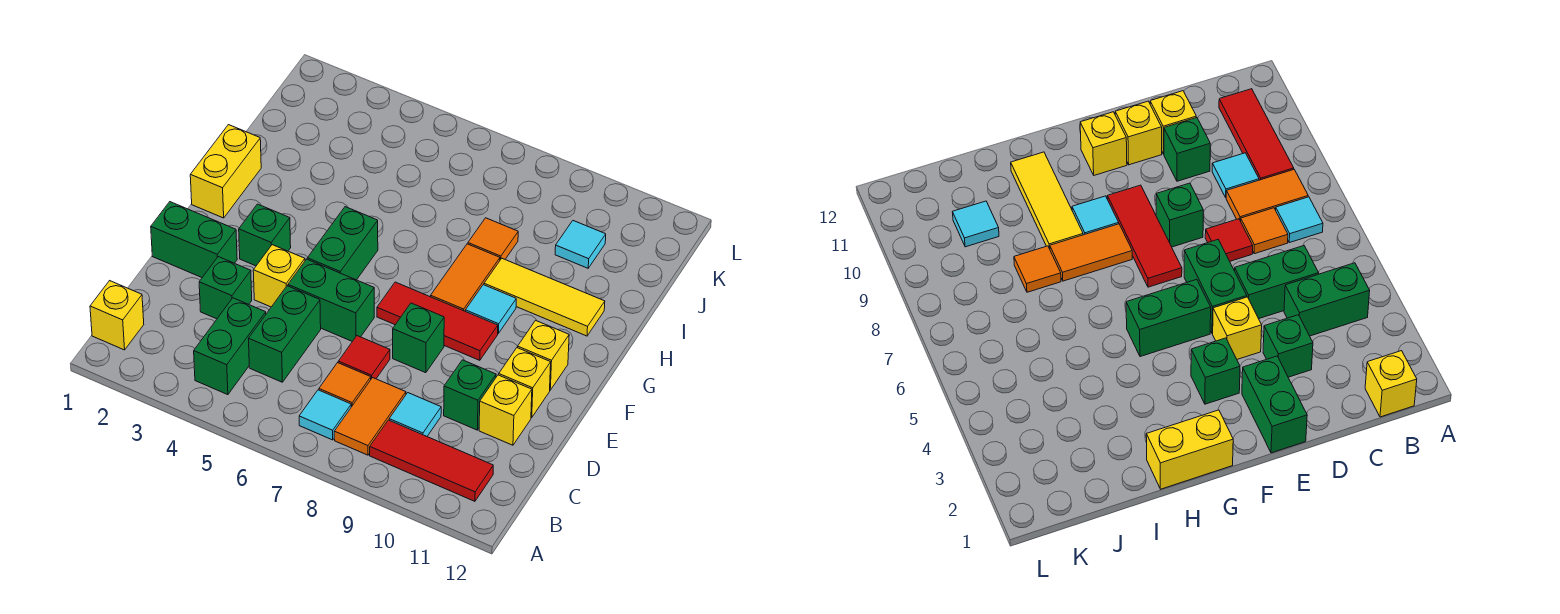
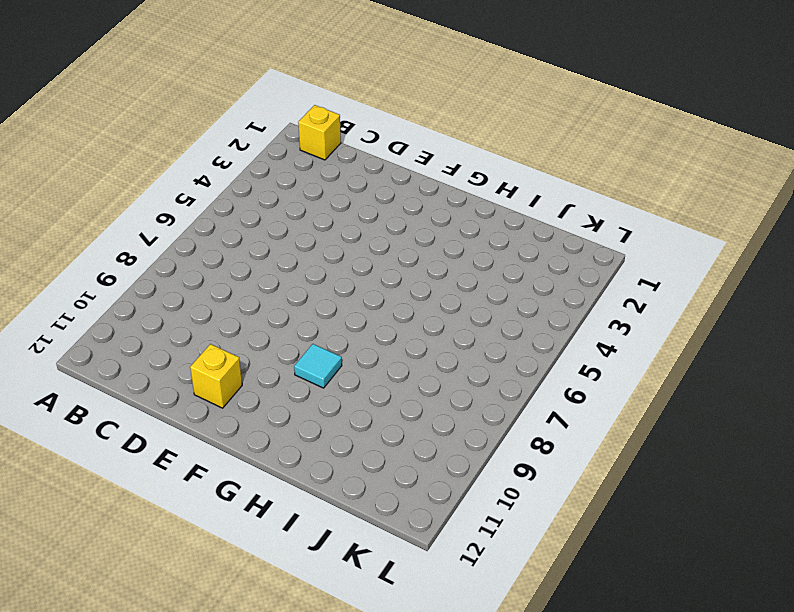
none -> green 1x2 brick [194,298,266,395]
none -> cyan 1x1 tile [299,390,351,440]
none -> orange 1x2 tile [334,378,406,455]

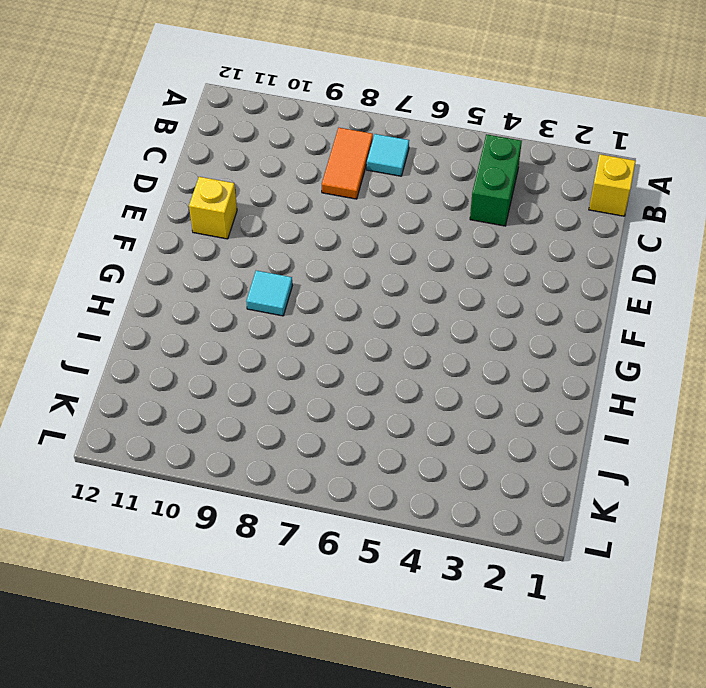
none -> red 1x3 tile [370,420,493,501]
none -> green 1x2 brick [249,286,321,382]
none -> orange 1x1 tile [319,363,371,407]

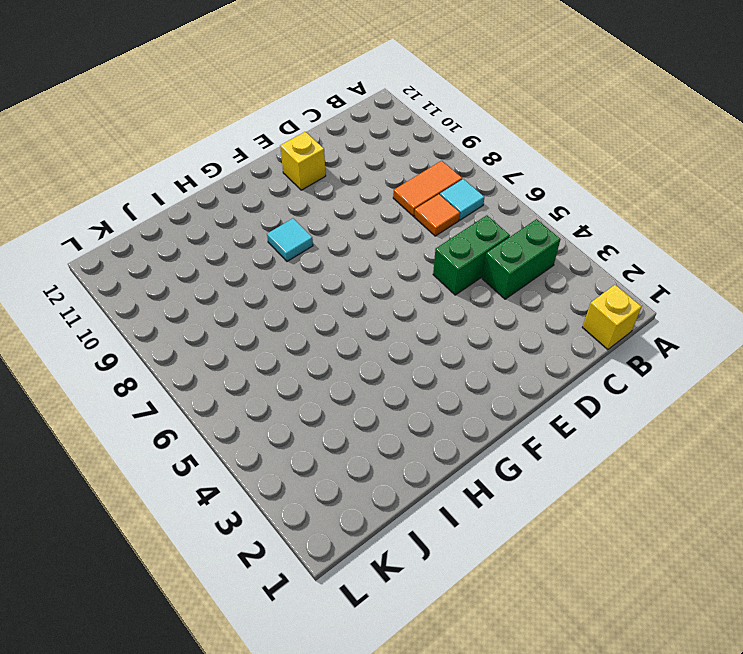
none -> red 1x3 tile [370,420,493,501]
none -> cyan 1x1 tile [389,393,441,436]
none -> green 1x1 brick [199,257,252,319]

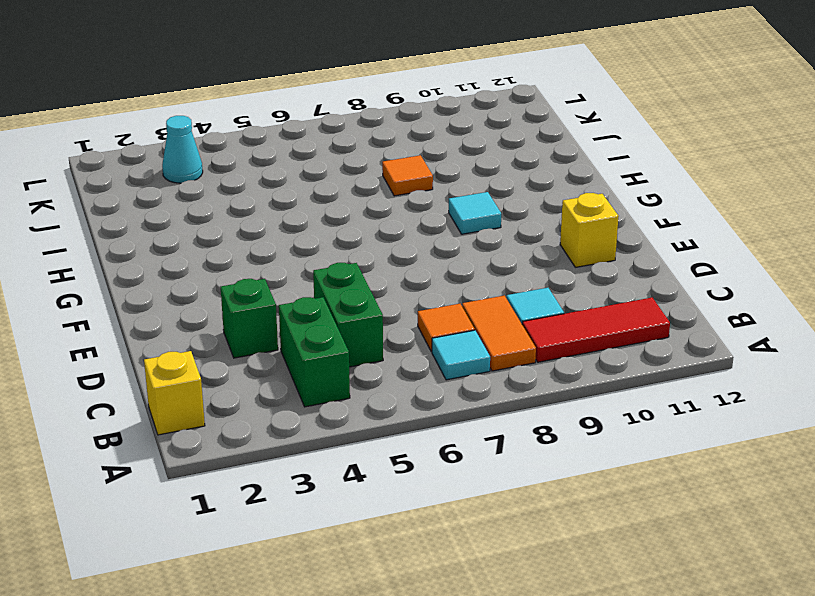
cyan 1x1 cone [162,116,203,183] -> none
none -> red 1x1 tile [338,336,390,379]
none -> green 1x1 brick [444,360,496,430]
none -> yellow 1x1 brick [479,375,532,445]

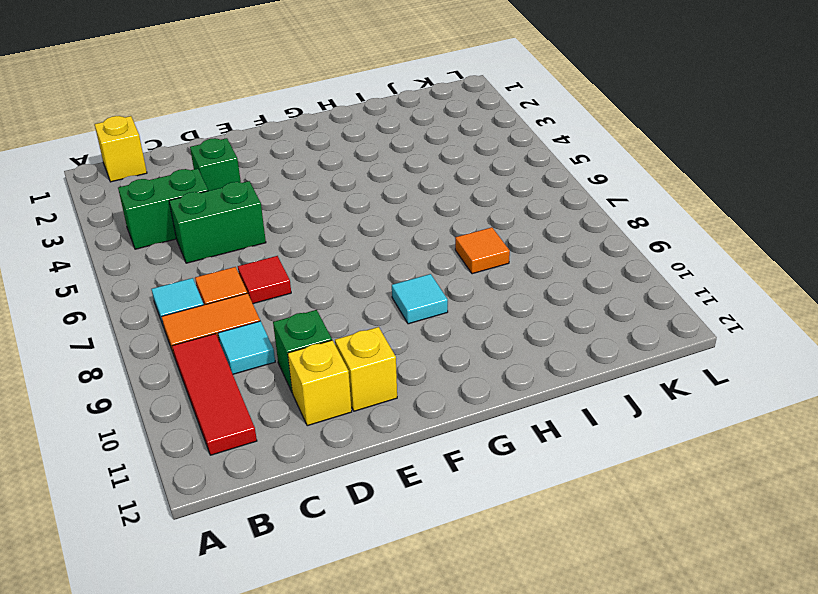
none -> green 1x2 brick [151,202,237,277]
none -> yellow 1x1 brick [253,245,305,307]
none -> green 1x2 brick [288,259,374,341]

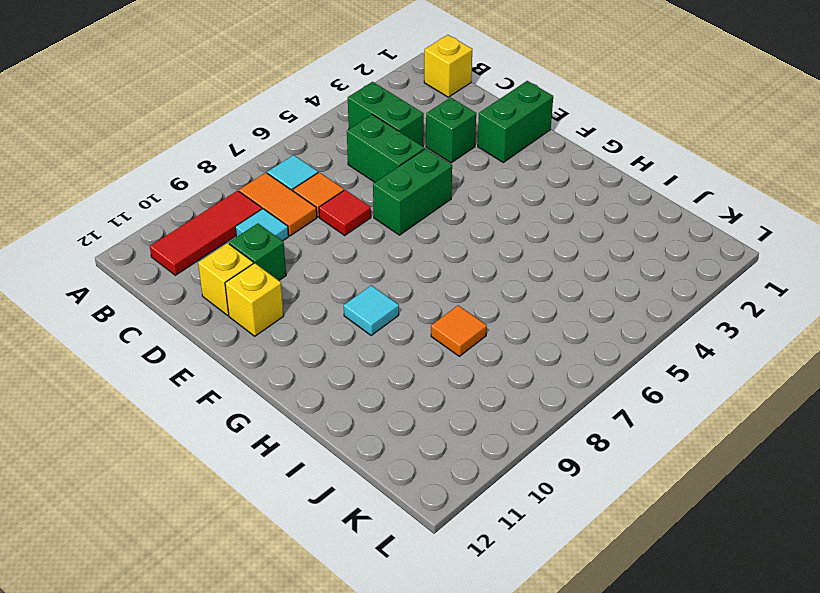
none -> yellow 1x1 brick [253,245,305,307]
none -> green 1x1 brick [393,303,444,373]
none -> green 1x1 brick [239,204,291,266]

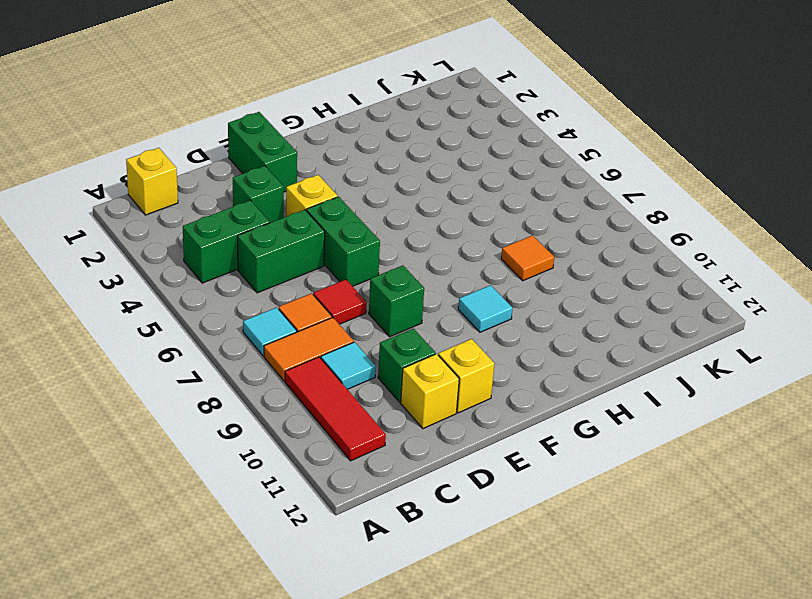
none -> green 1x1 brick [239,204,291,266]
none -> green 1x2 brick [307,207,378,280]
none -> red 1x3 tile [377,282,498,360]

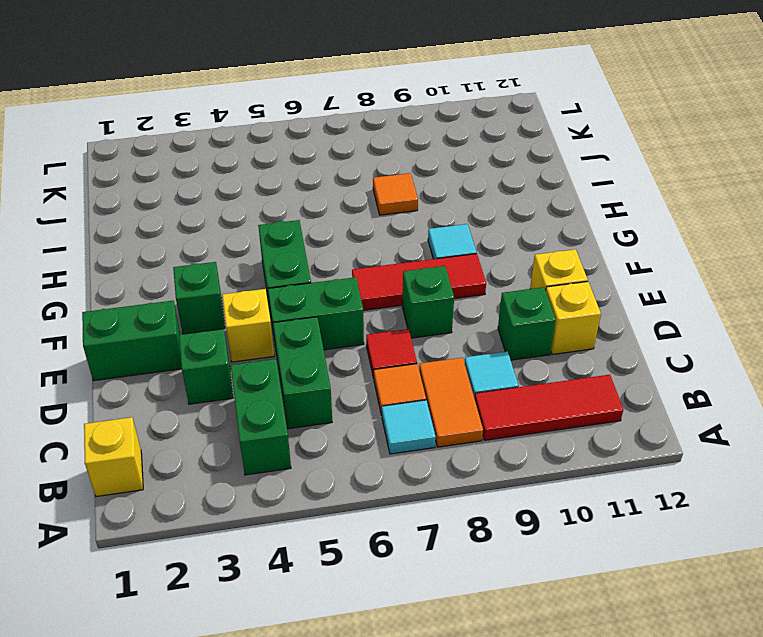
none -> yellow 1x1 brick [518,320,569,390]
none -> yellow 1x2 brick [190,125,261,218]
none -> orange 1x2 tile [431,244,500,311]

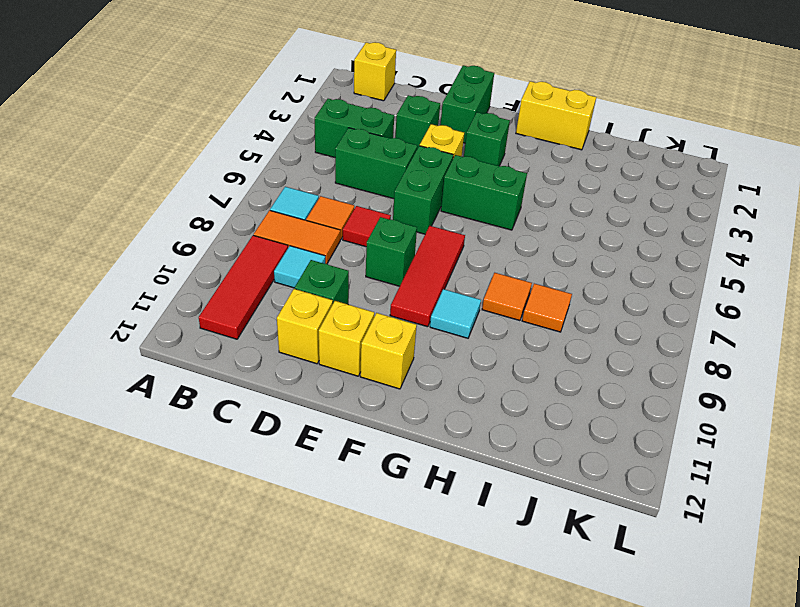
orange 1x1 tile [482,273,532,321] -> orange 1x2 tile [431,244,500,311]
none -> yellow 1x3 tile [484,259,605,336]
none -> cyan 1x1 tile [555,221,606,268]

